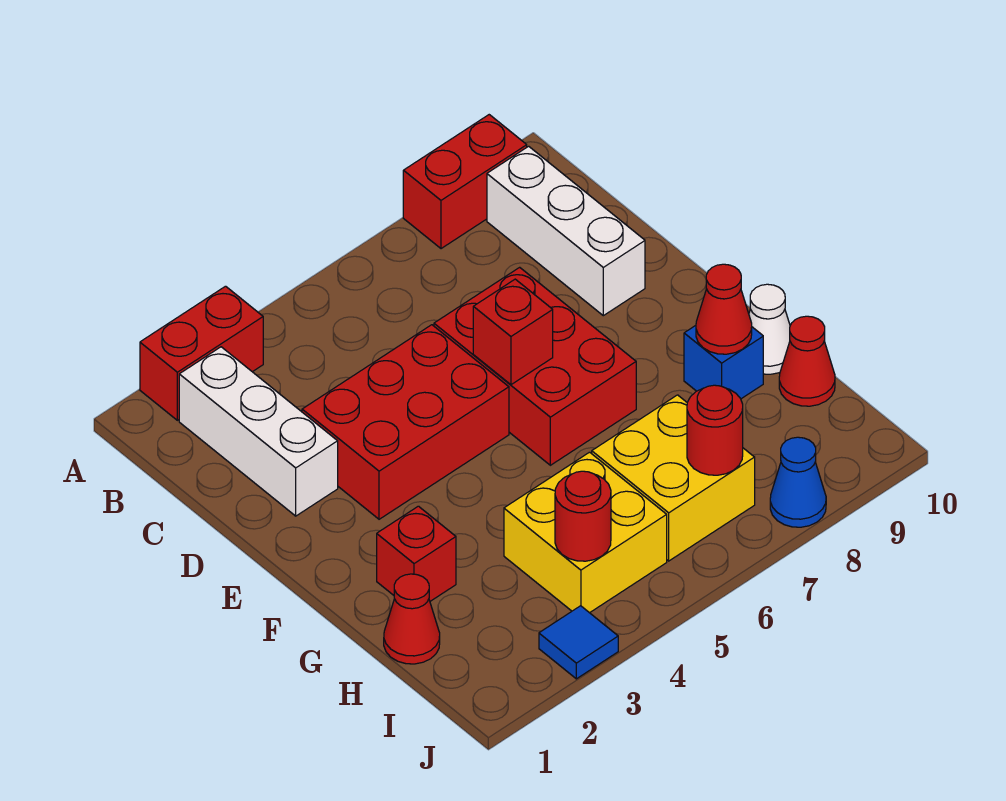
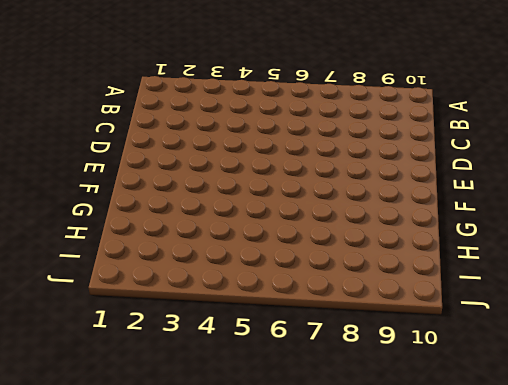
none -> red 1x2 brick [140,286,263,420]
none -> red 1x2 brick [403,115,527,249]
none -> white 1x3 brick [179,347,338,516]

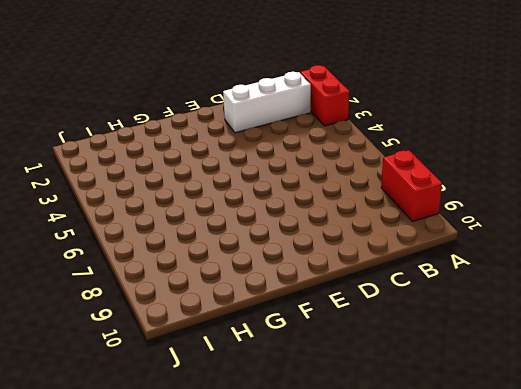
none -> white 1x3 brick [487,146,645,316]
none -> red 2x3 brick [302,325,509,519]
none -> red 2x3 brick [434,267,636,465]

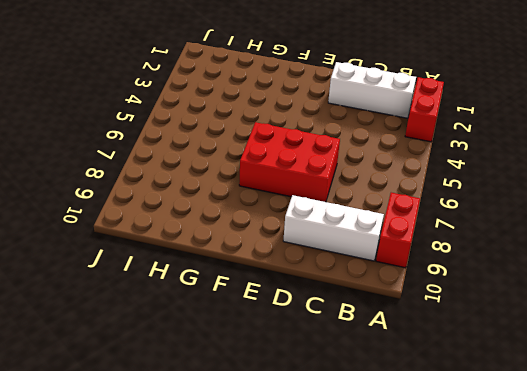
none -> red 2x3 brick [302,325,509,519]
none -> red 1x1 brick [377,506,456,601]
none -> blue 1x1 brick [684,326,763,399]

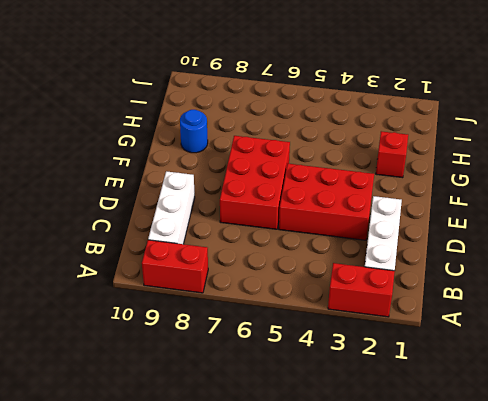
blue 1x1 round brick [180,110,208,153] -> blue 1x1 brick [684,326,763,399]
none -> white 1x1 cone [749,284,790,374]
none -> red 1x1 cone [384,574,440,664]
none -> yellow 2x2 brick [504,452,667,613]

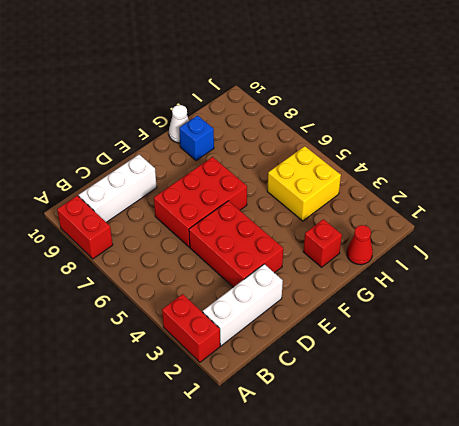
none -> yellow 2x2 brick [592,395,755,561]
none -> red 1x1 cone [779,316,835,406]
none -> blue 1x1 tile [539,606,618,679]

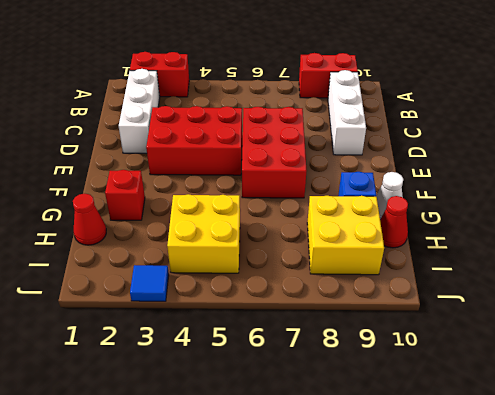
yellow 2x2 brick [307,196,384,275] -> yellow 2x2 brick moved to [592,395,755,561]
none -> blue 1x1 cone [770,437,826,527]
none -> red 1x1 brick [473,279,553,385]
none -> red 1x1 cone [696,264,752,354]

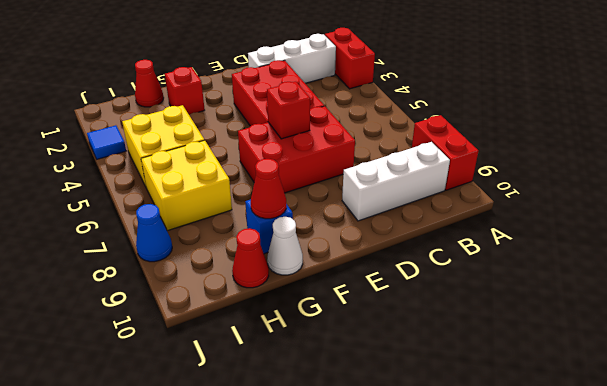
none -> red 1x1 round brick [555,471,611,561]
none -> red 1x1 round brick [687,385,743,475]

